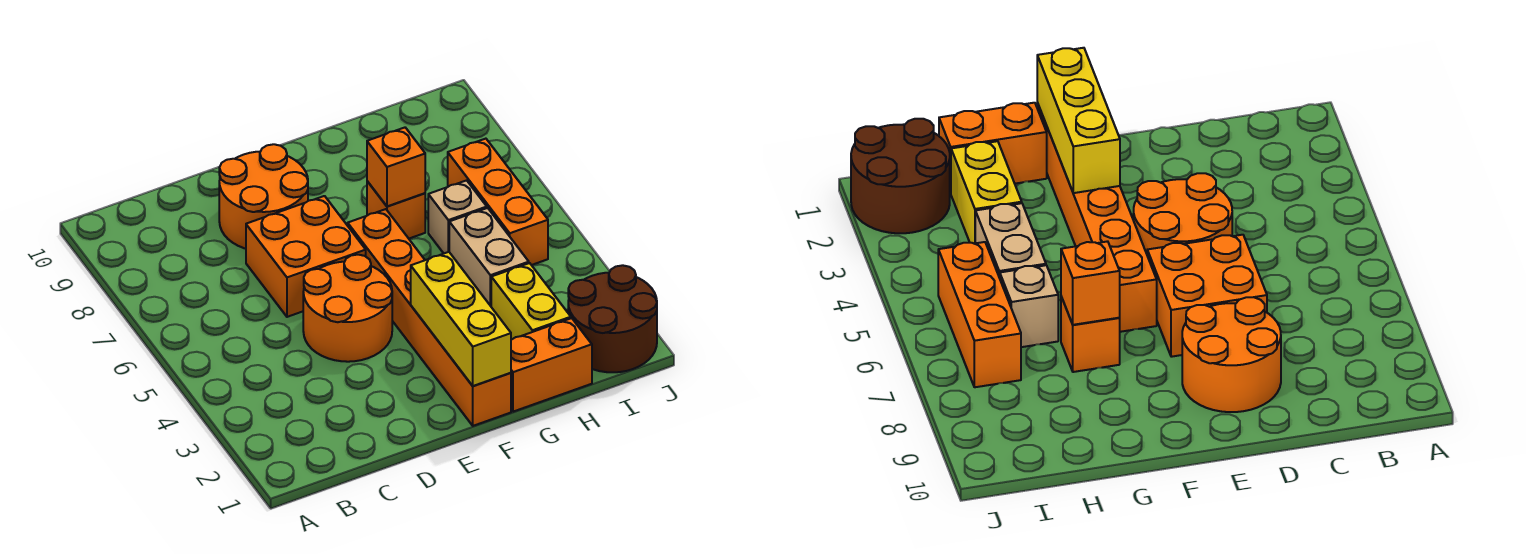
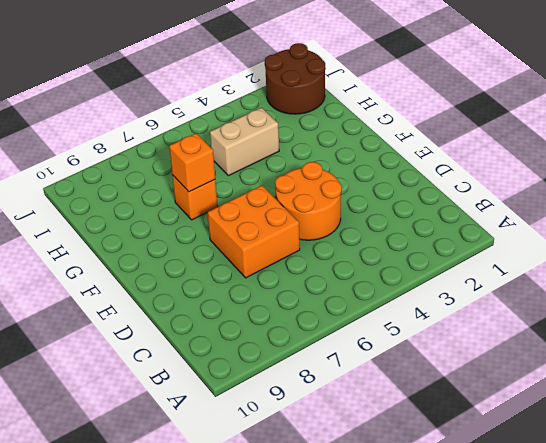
none -> orange 2x2 round brick [219,144,308,249]
none -> orange 1x6 brick [348,209,511,426]
none -> orange 1x2 brick [511,318,592,412]

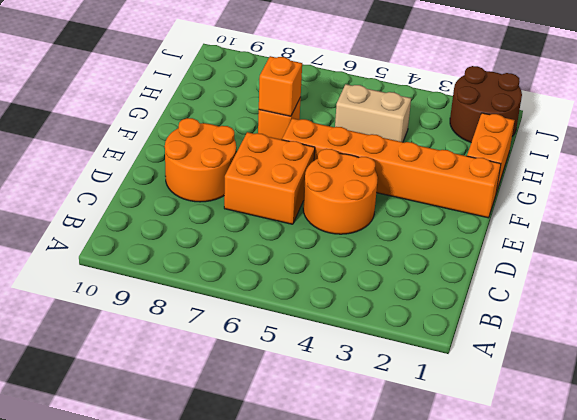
none -> yellow 1x2 brick [491,263,571,340]
none -> tan 1x1 brick [428,180,487,253]
none -> orange 1x3 brick [448,139,548,265]

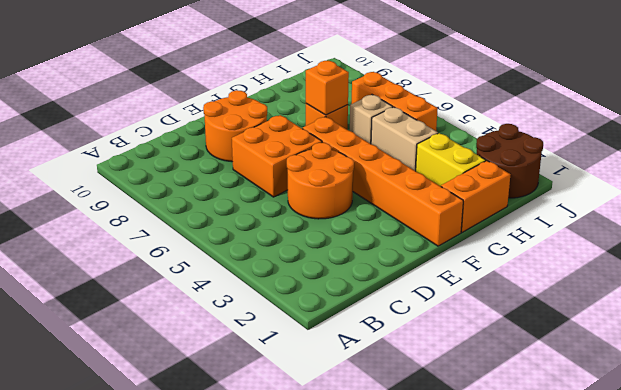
none -> yellow 1x3 brick [411,252,511,386]

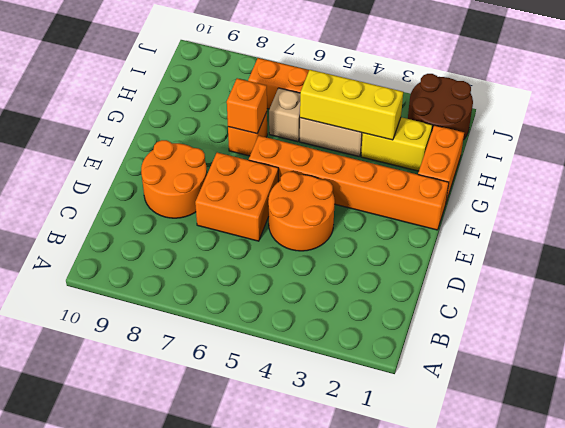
yellow 1x3 brick [300,70,403,140] -> yellow 1x3 brick moved to [411,252,511,386]

